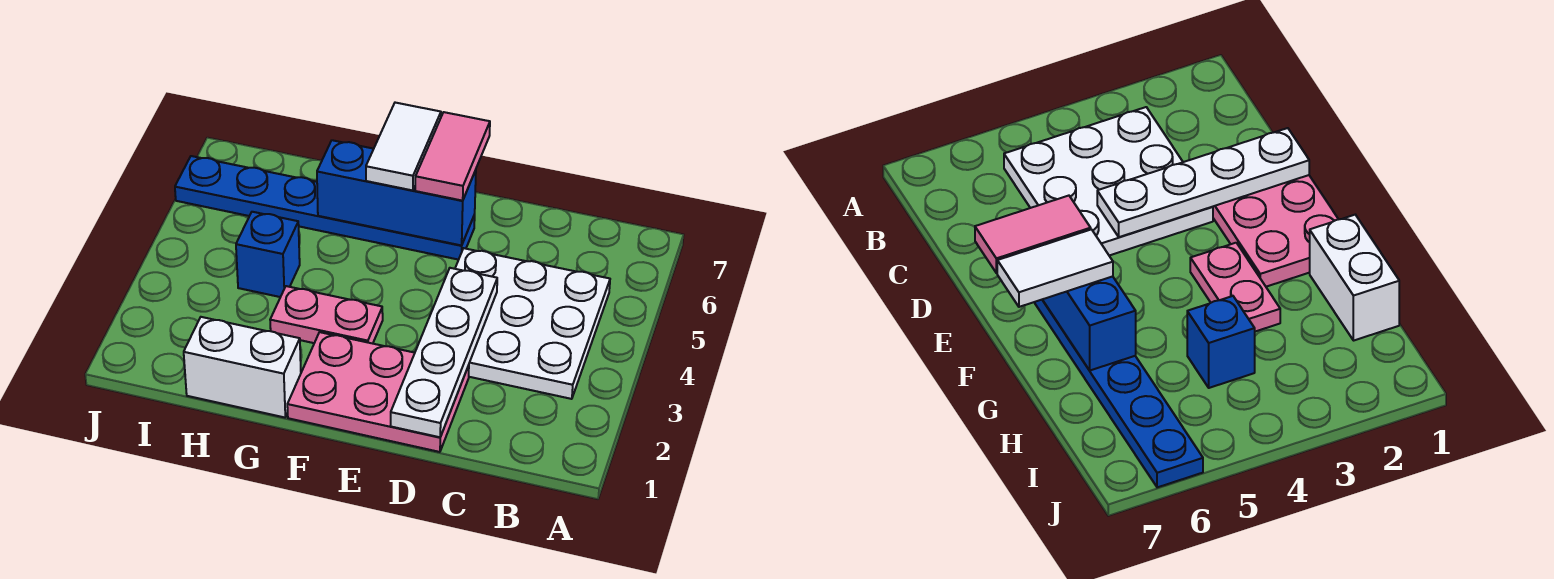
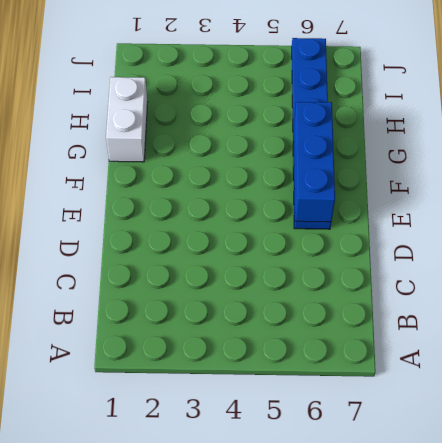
none -> white 3x3 plate [455,248,610,399]
none -> pink 2x3 plate [287,332,469,452]

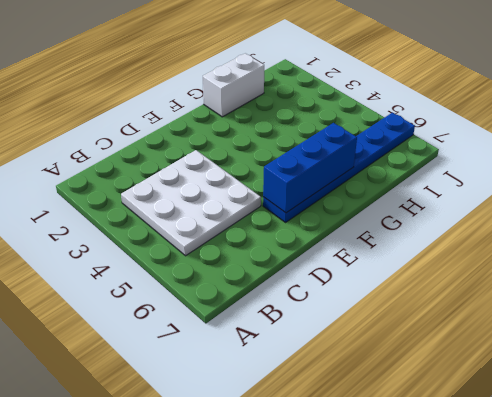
none -> pink 2x3 plate [287,332,469,452]
none -> pink 1x2 plate [270,286,383,344]

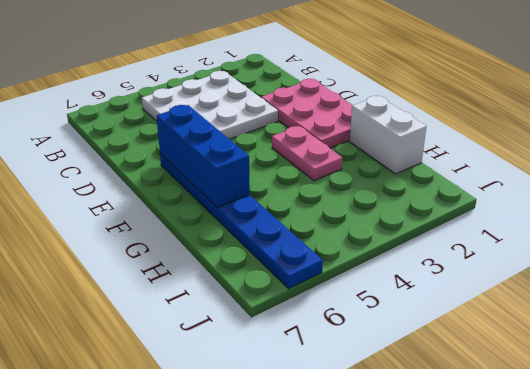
none -> blue 1x1 brick [236,212,300,297]
none -> white 1x4 plate [391,268,497,437]

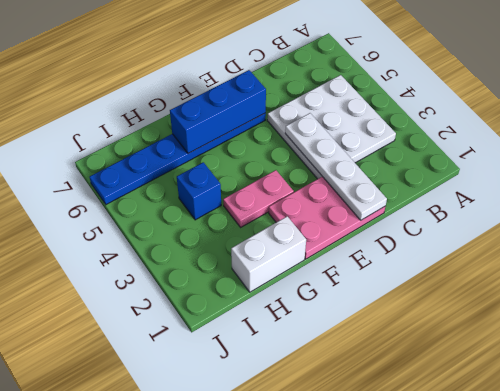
none -> pink 1x2 tile [415,112,490,201]
none -> white 1x2 tile [366,103,441,190]

